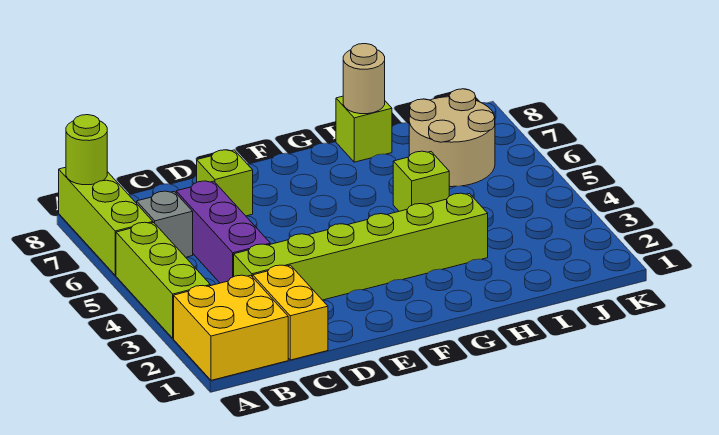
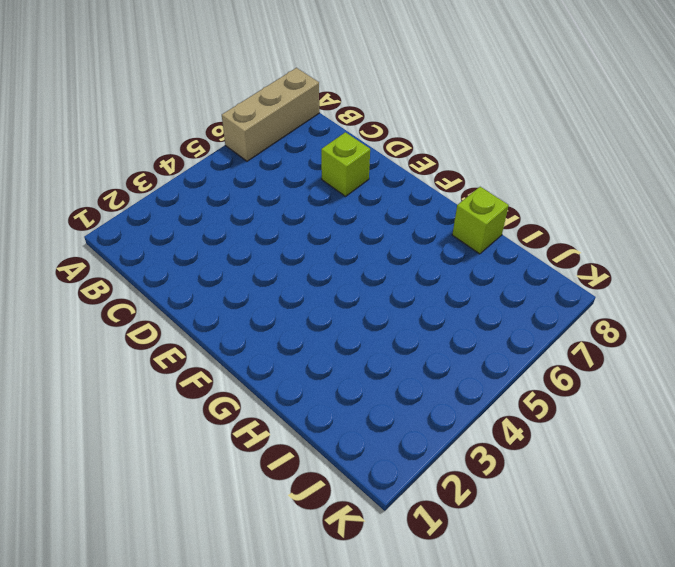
tan 1x3 brick [222,68,319,161] -> lime 1x3 brick [59,167,153,275]
none -> yellow 2x2 brick [174,275,288,380]
none -> lime 1x3 brick [116,222,210,338]
none -> grey 1x1 brick [137,191,193,257]

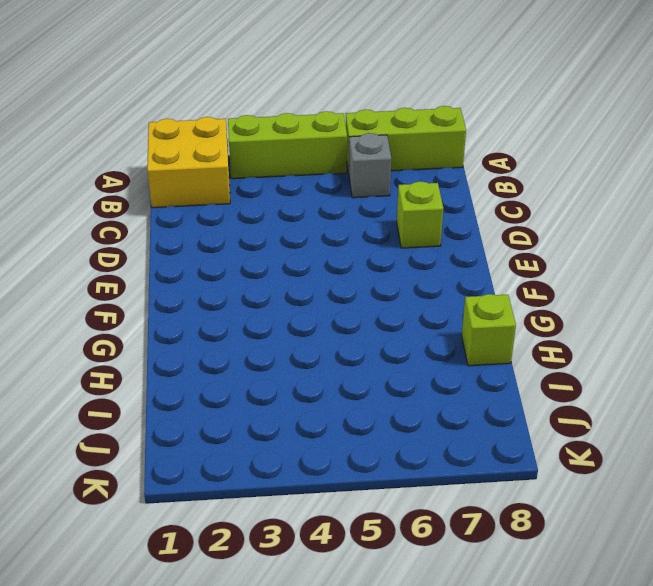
none -> yellow 1x2 brick [253,265,328,360]
none -> lime 1x6 brick [234,193,488,300]
none -> purple 1x3 brick [176,181,270,283]

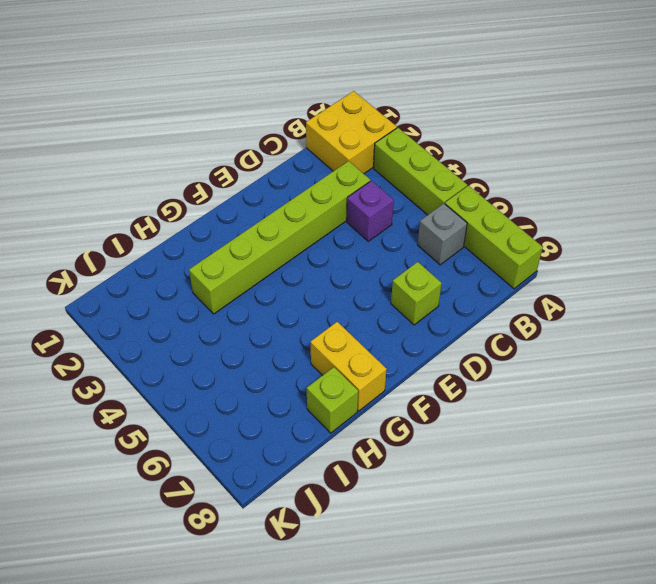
purple 1x1 brick [347,181,394,241] -> purple 1x3 brick [176,181,270,283]
yellow 1x2 brick [311,322,387,411] -> yellow 1x2 brick moved to [253,265,328,360]
none -> lime 1x1 brick [393,151,449,211]
none -> tan 2x2 round brick [409,89,495,187]
none -> lime 1x1 round brick [66,115,107,185]

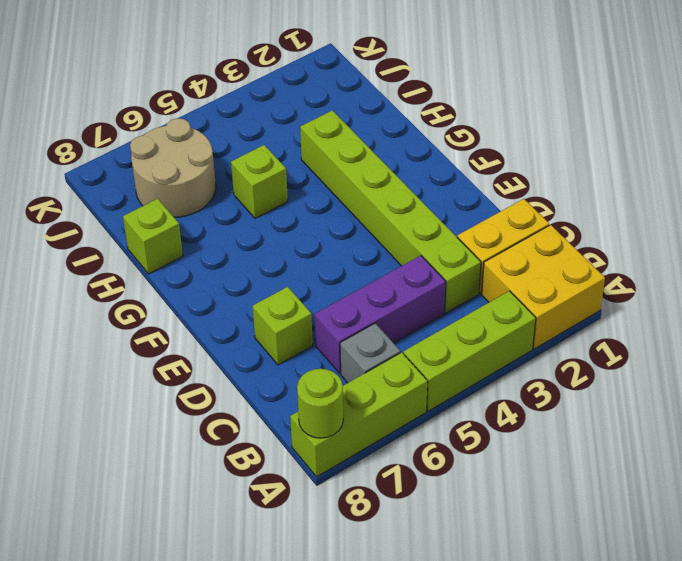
none -> tan 1x1 round brick [343,44,385,114]

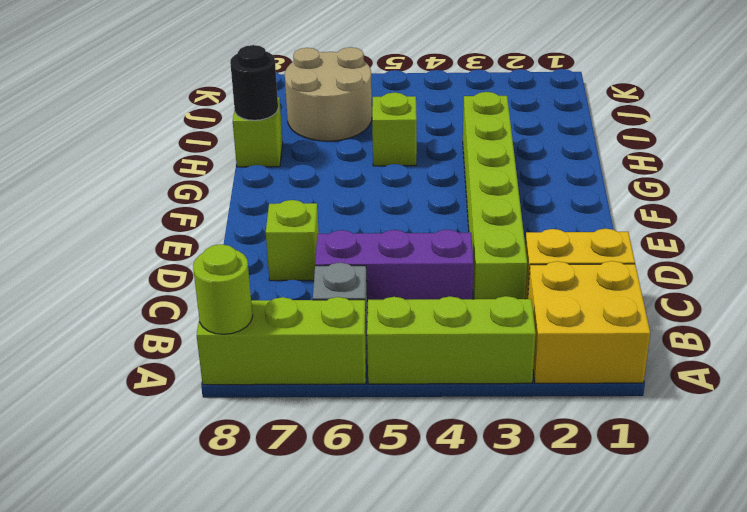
black 1x1 round brick [230,45,278,120] -> tan 1x1 round brick [343,44,385,114]

